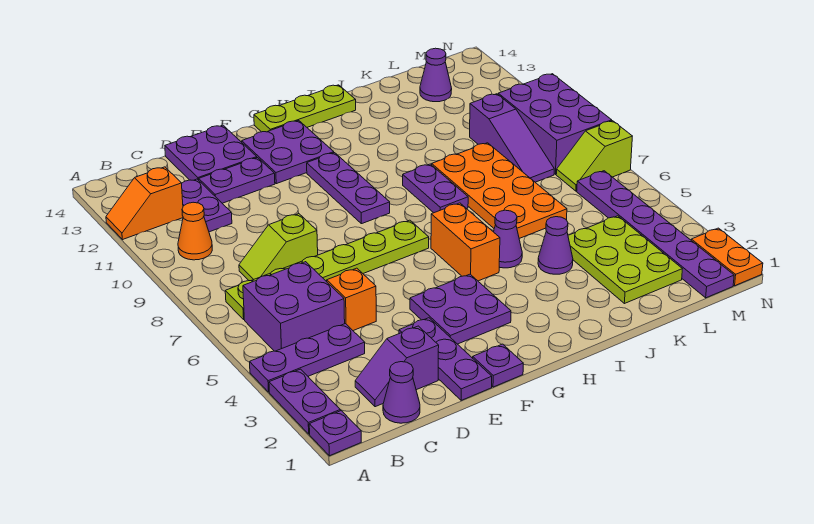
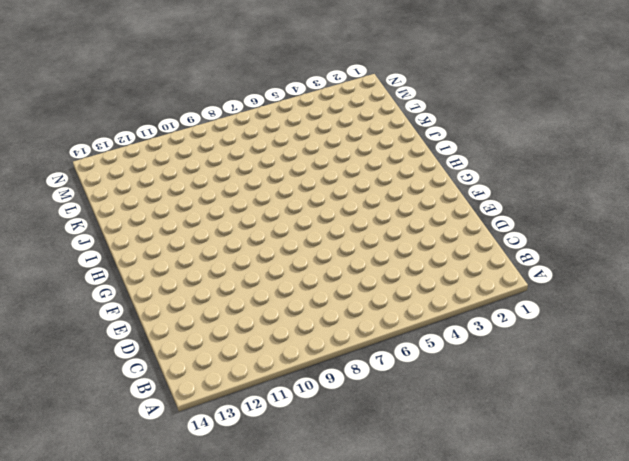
none -> purple 1x1 plate [309,411,361,456]
none -> purple 1x2 plate [269,369,340,434]
none -> purple 1x3 plate [250,324,365,392]
none -> orange 1x2 slope [106,167,183,240]

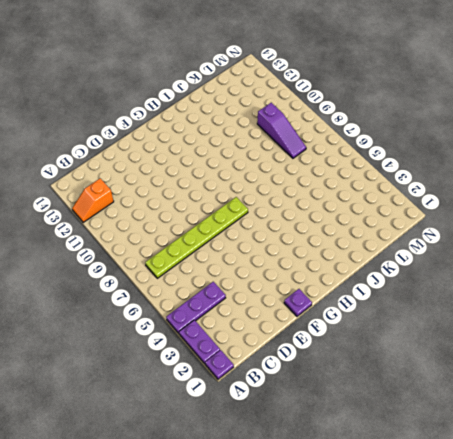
none -> purple 2x2 brick [243,262,345,351]
none -> orange 1x1 cone [178,202,212,260]
none -> purple 1x1 cone [383,362,420,423]
none -> purple 1x2 slope [355,326,439,407]

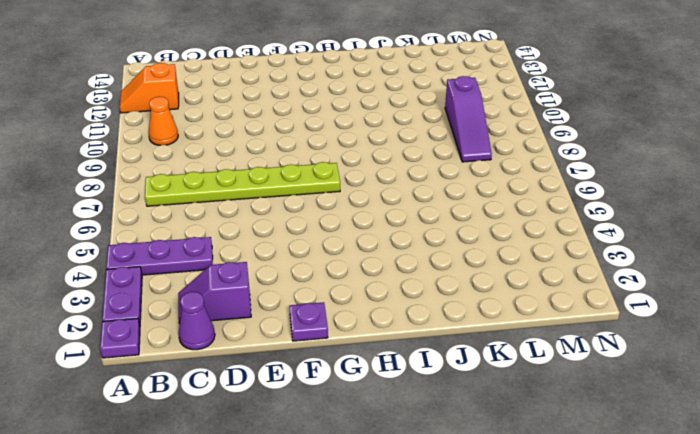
none -> purple 2x2 brick [243,262,345,351]
none -> lime 1x2 slope [239,214,318,281]
none -> purple 1x2 plate [182,179,232,232]
none -> orange 1x1 brick [327,268,376,331]

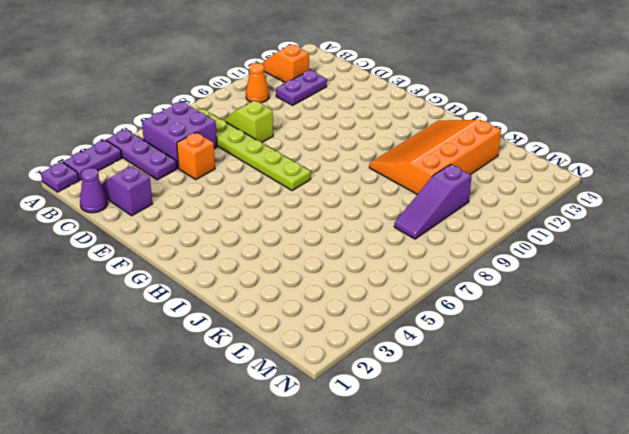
orange 3x4 slope [369,120,501,194] -> none
none -> purple 1x2 plate [199,158,275,203]
none -> purple 2x2 plate [165,125,257,180]
none -> purple 1x3 plate [399,318,492,400]
none -> purple 1x1 plate [473,344,523,387]

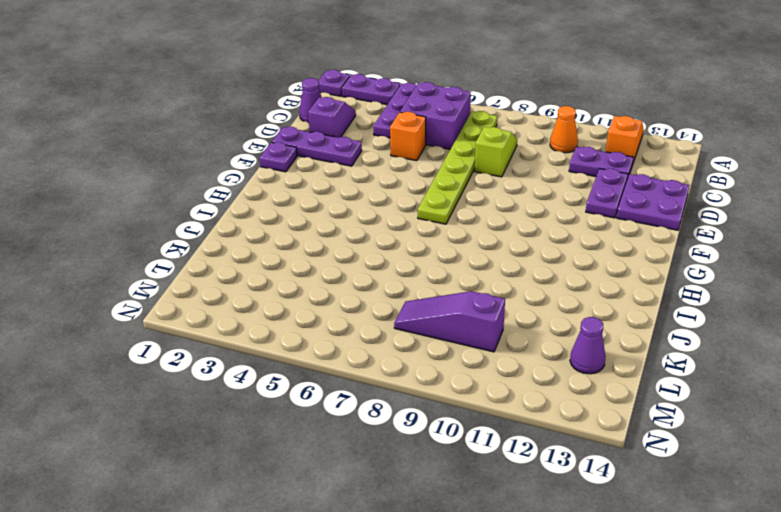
none -> purple 2x2 plate [410,274,511,344]
none -> purple 2x2 plate [242,121,334,184]
none -> purple 1x3 plate [307,153,390,224]
none -> lime 1x3 plate [254,85,356,132]

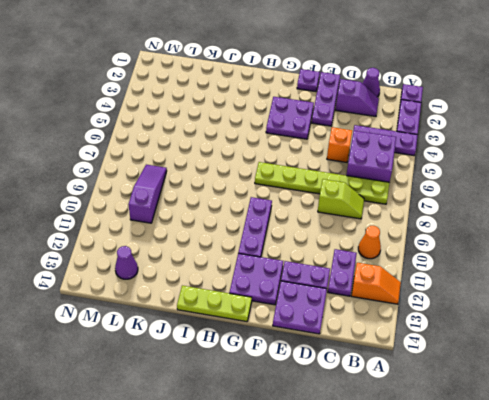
none -> orange 1x2 brick [431,203,500,281]
none -> purple 1x1 cone [494,210,522,268]
none -> purple 1x2 plate [403,164,468,213]
none -> purple 1x1 cone [538,217,573,274]

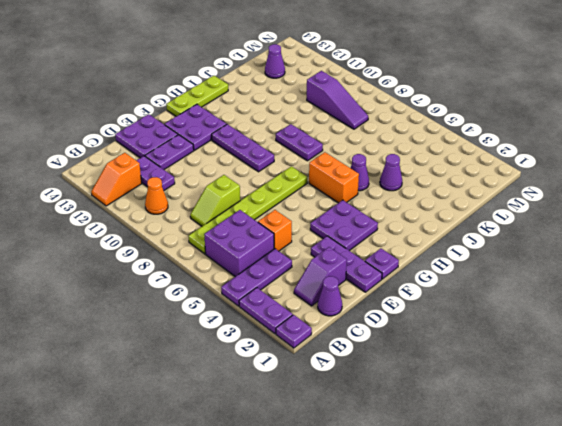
none -> orange 2x4 plate [432,143,567,238]
none -> lime 2x3 plate [568,216,682,304]
none -> purple 1x6 plate [577,171,734,298]
none -> lime 1x2 slope [556,121,632,191]

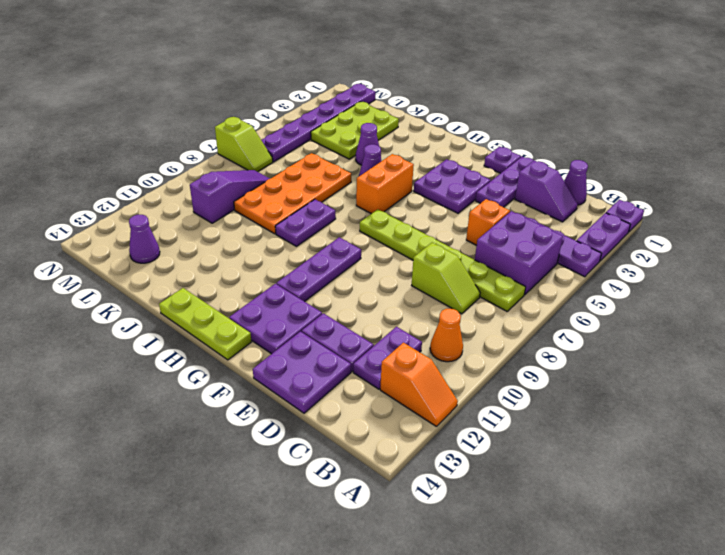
none -> purple 2x3 brick [498,74,612,174]
none -> orange 1x2 plate [691,228,763,286]

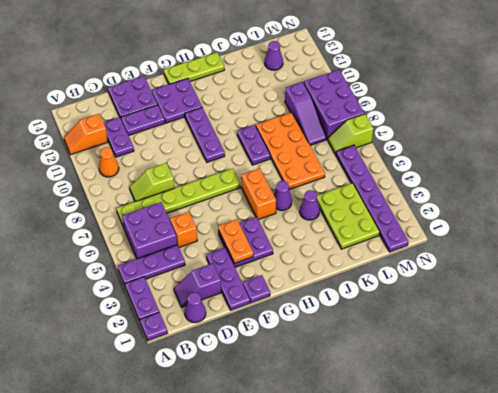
orange 1x2 plate [218,219,253,263] -> orange 1x2 plate moved to [691,228,763,286]

